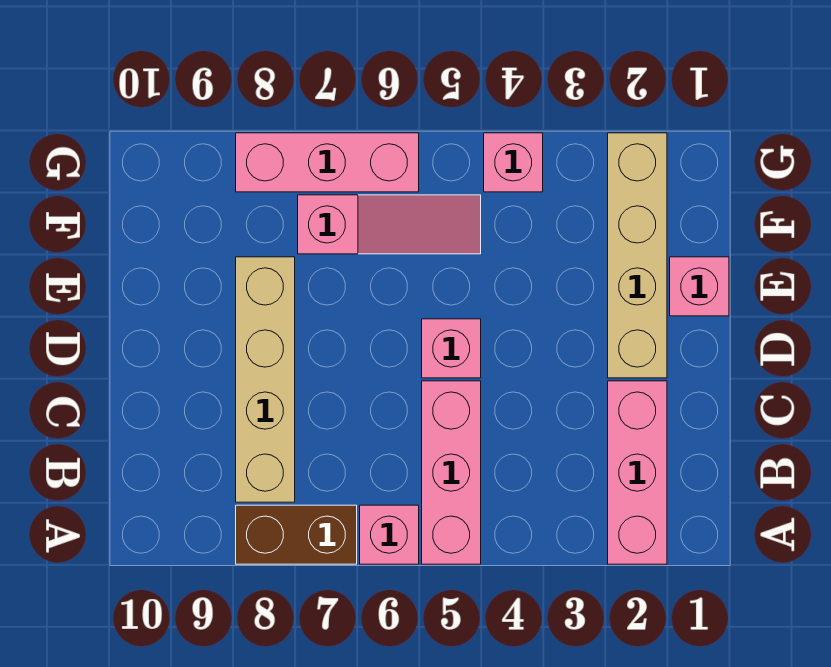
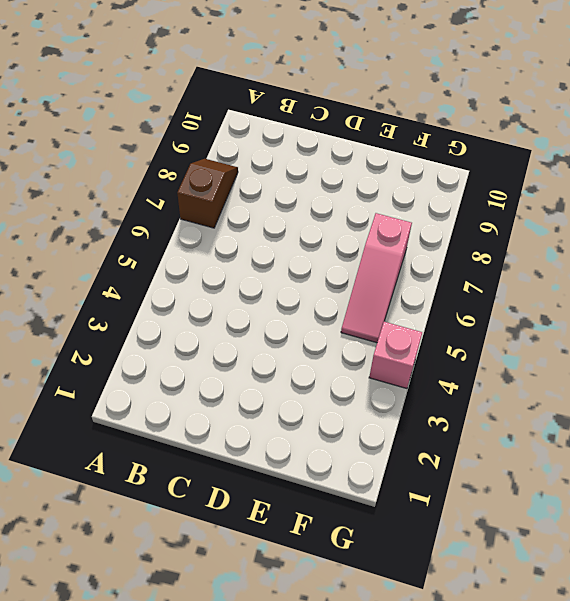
brown 1x2 slope [177,159,238,228] -> brown 1x2 brick [236,505,357,564]
none -> pink 1x3 brick [608,381,667,564]
none -> pink 1x3 brick [422,381,481,564]

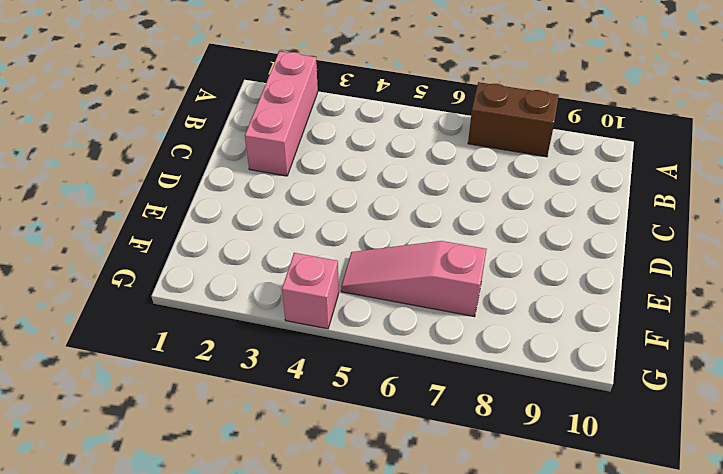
none -> pink 1x3 brick [422,381,481,564]
none -> pink 1x1 brick [360,505,419,564]

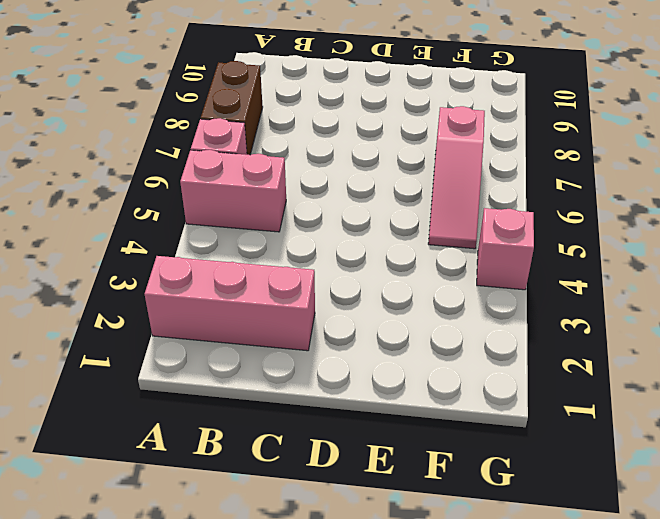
pink 1x2 brick [180,150,286,232] -> pink 1x3 brick [422,381,481,564]
none -> tan 1x4 brick [236,257,295,502]
none -> tan 1x4 brick [608,133,667,378]

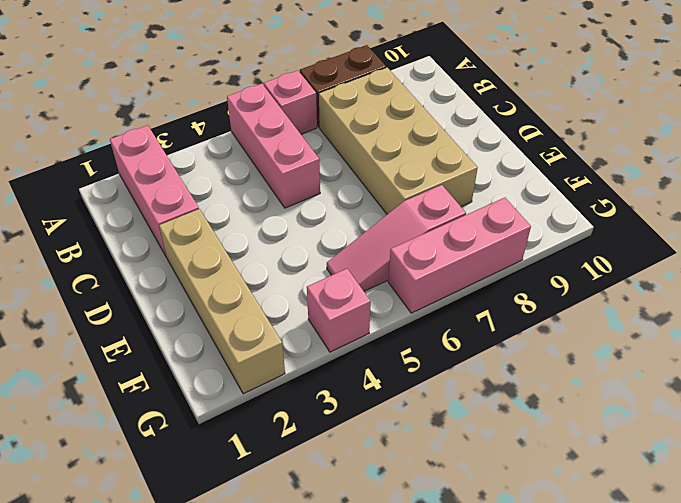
tan 2x4 brick [319,68,478,214] -> tan 1x4 brick [236,257,295,502]
none -> pink 1x1 brick [422,319,481,378]
none -> pink 1x1 brick [670,257,729,316]

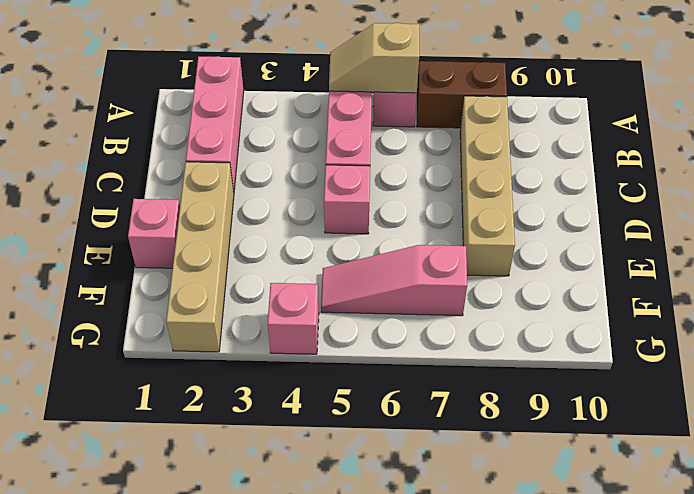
tan 1x2 slope [329,23,419,93] -> none
none -> pink 1x3 brick [236,133,419,192]

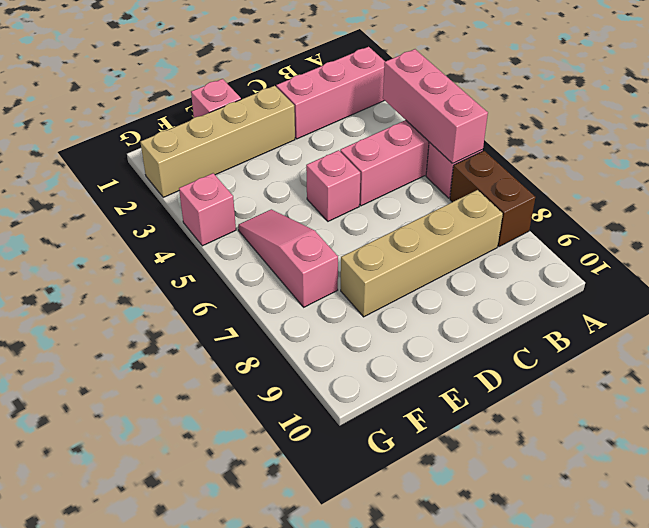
pink 1x3 brick [383,49,488,163] -> pink 1x3 brick moved to [236,133,419,192]

